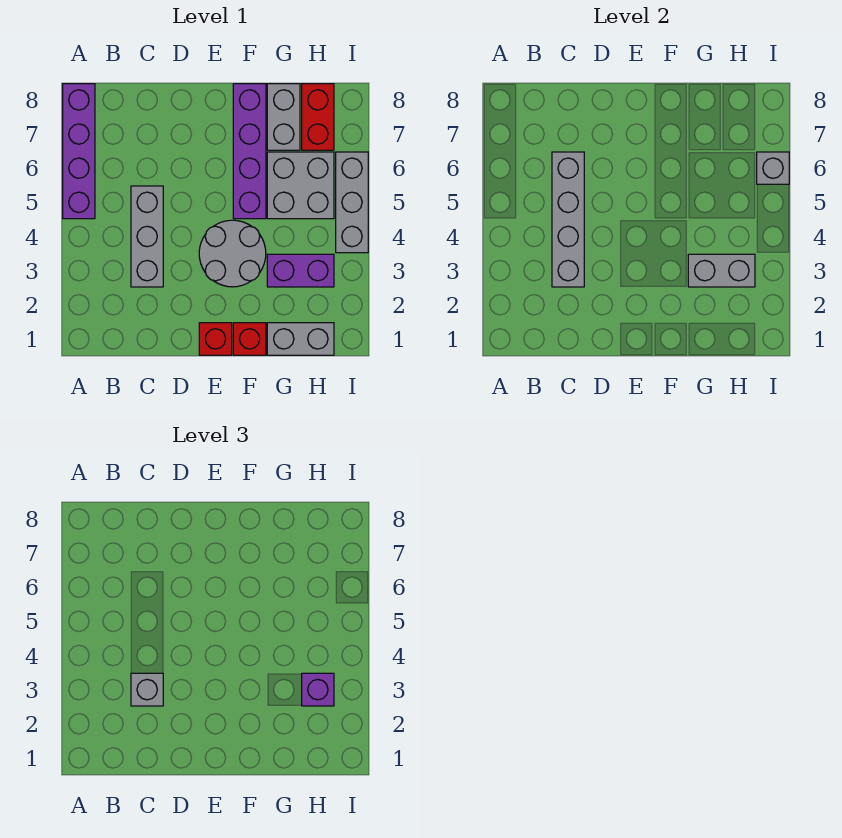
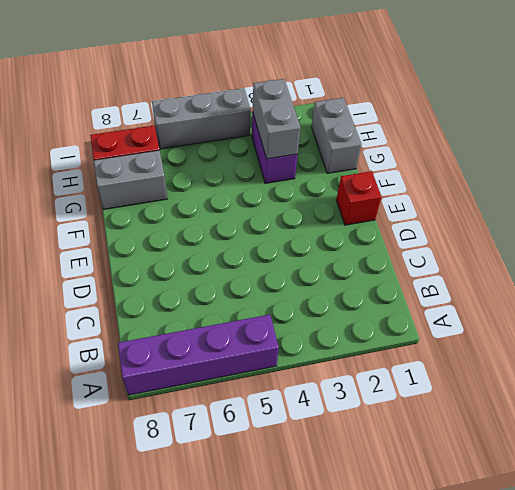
none -> grey 1x3 brick [131,186,163,287]
none -> grey 2x2 round brick [199,220,266,287]
none -> red 1x1 brick [233,323,266,355]

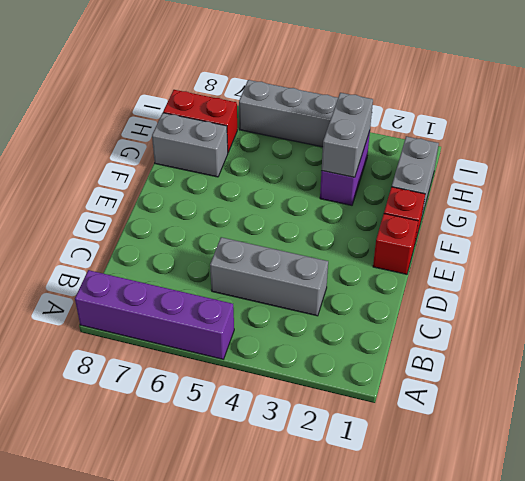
none -> grey 2x2 round brick [199,220,266,287]
none -> purple 1x4 brick [233,84,266,219]
none -> grey 2x2 brick [267,152,334,219]

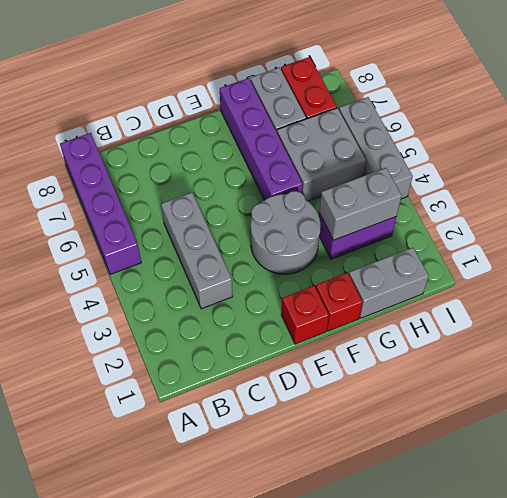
none -> grey 1x4 brick [552,152,584,287]
none -> grey 1x1 brick [757,152,789,184]
none -> grey 1x1 brick [131,673,163,706]

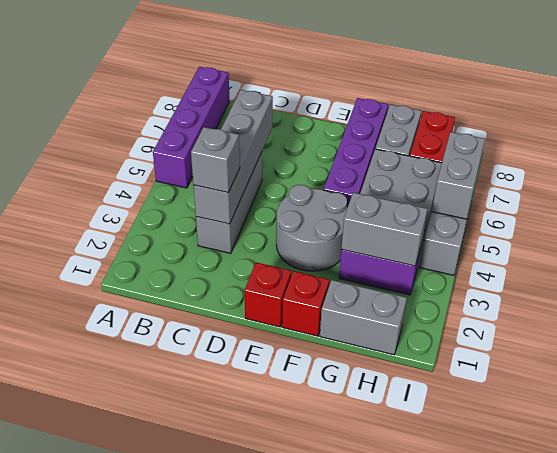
grey 1x2 brick [432,132,485,219] -> grey 1x1 brick [757,152,789,184]
none -> purple 1x1 brick [302,673,334,706]

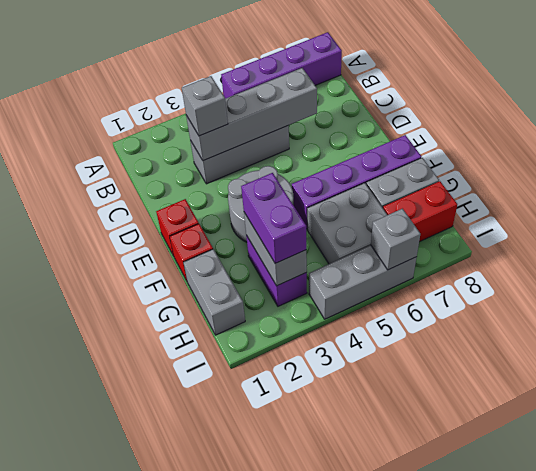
purple 1x2 brick [241,173,306,264] -> purple 1x1 brick [302,673,334,706]

